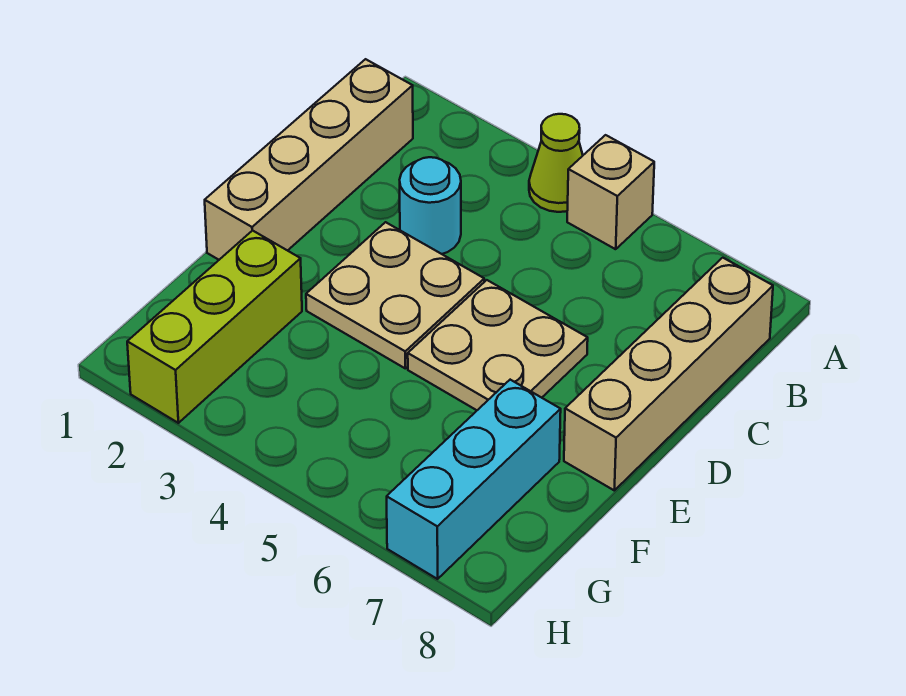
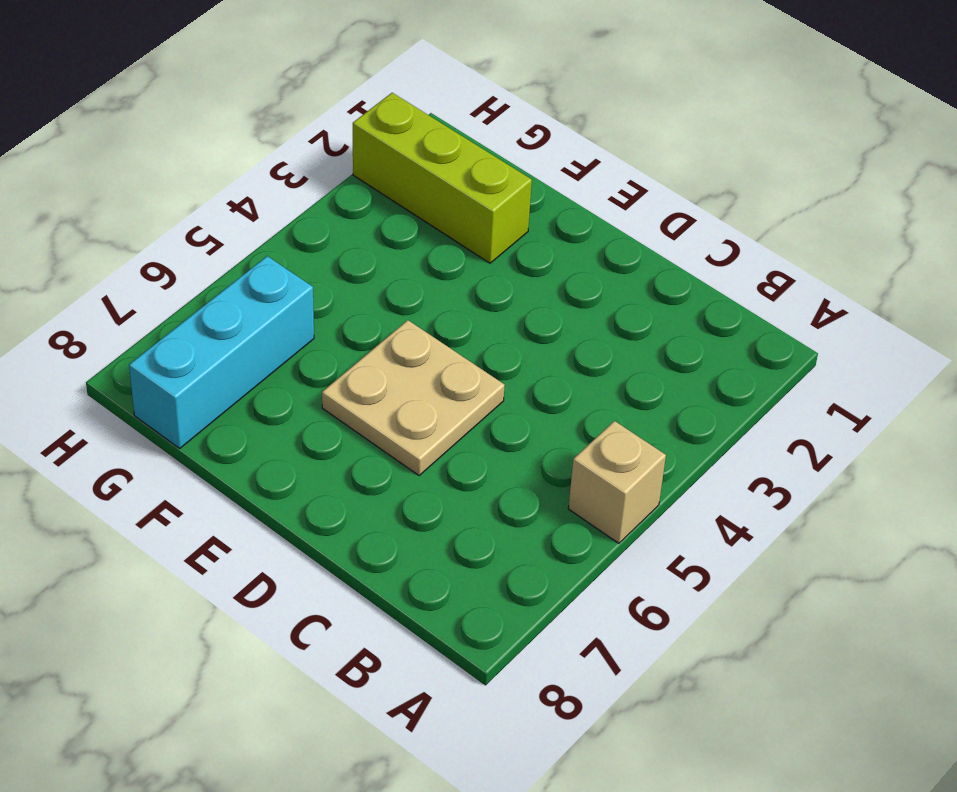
cyan 1x3 brick [129,256,314,448] -> cyan 1x3 brick turned to [387,380,561,579]
none -> lime 1x1 cone [529,114,583,212]
none -> tan 1x4 brick [205,59,413,260]

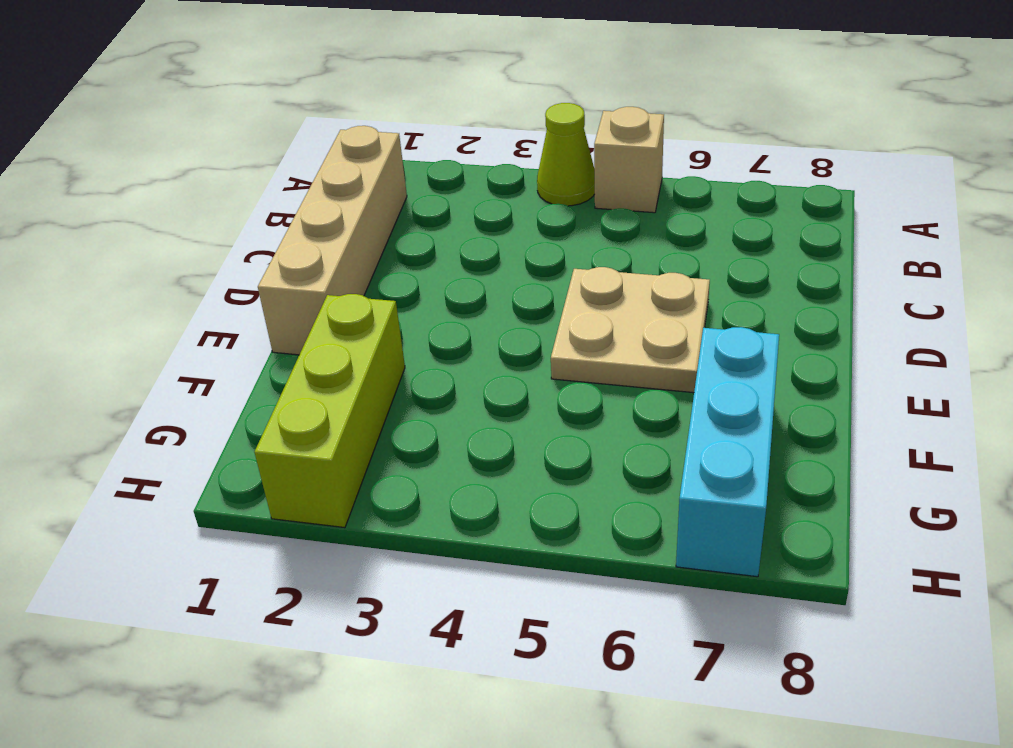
none -> tan 1x4 brick [564,258,773,490]
none -> cyan 1x1 round brick [400,157,461,254]

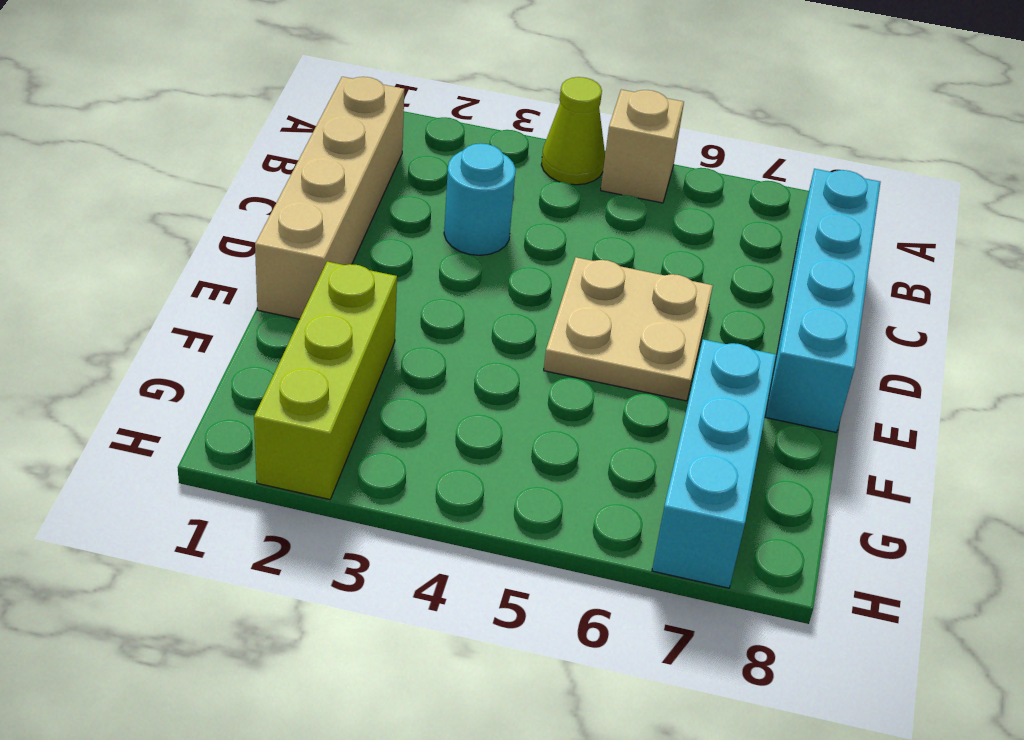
cyan 1x4 brick [765,169,880,433] -> tan 1x4 brick [564,258,773,490]
none -> tan 2x2 plate [306,222,484,368]

